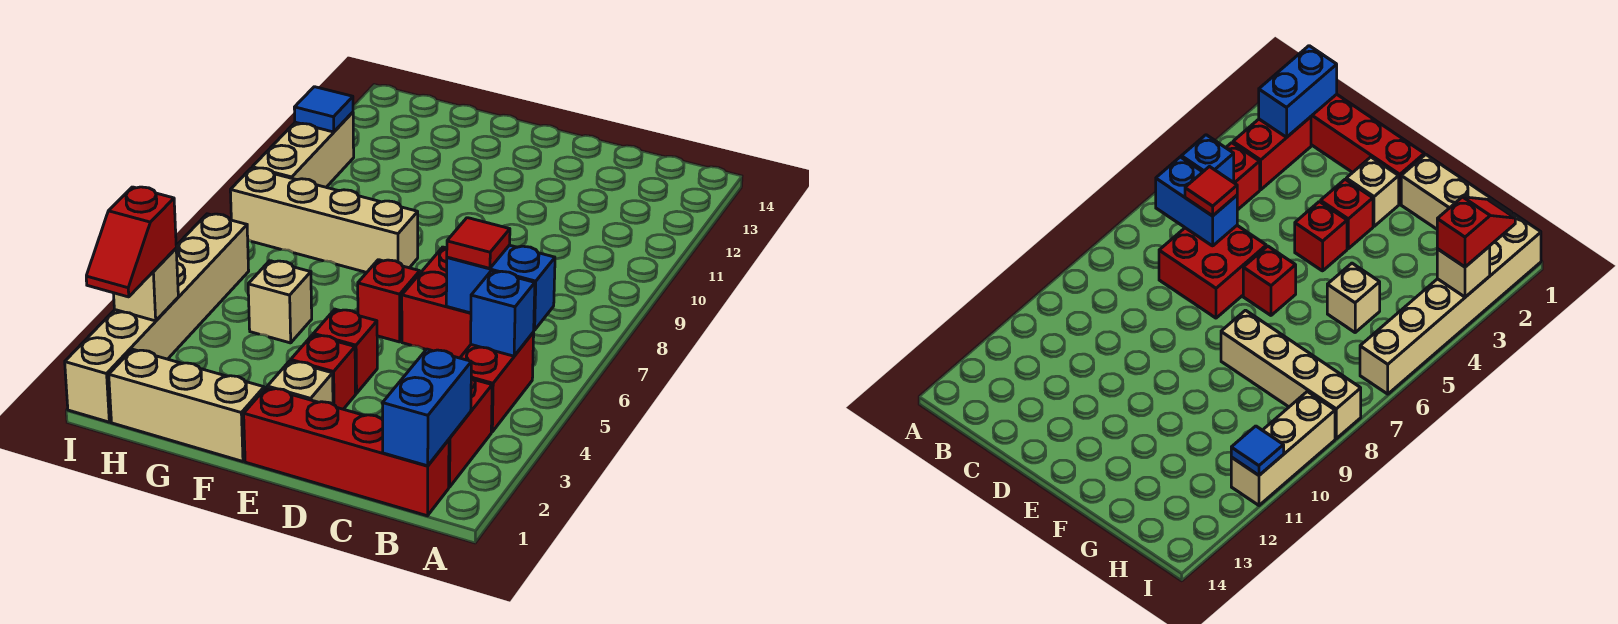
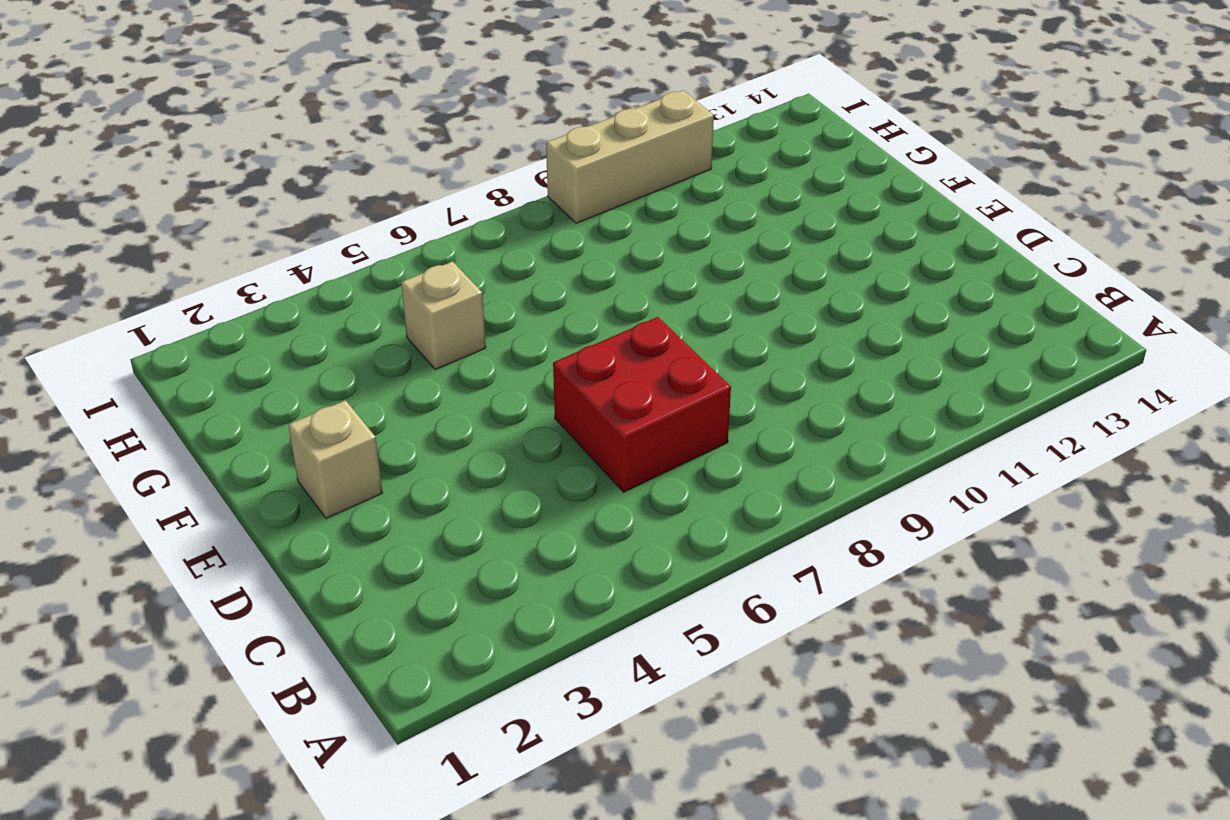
none -> red 1x4 brick [244,388,449,516]
none -> red 1x2 brick [449,377,492,487]
none -> red 1x2 brick [460,332,534,432]

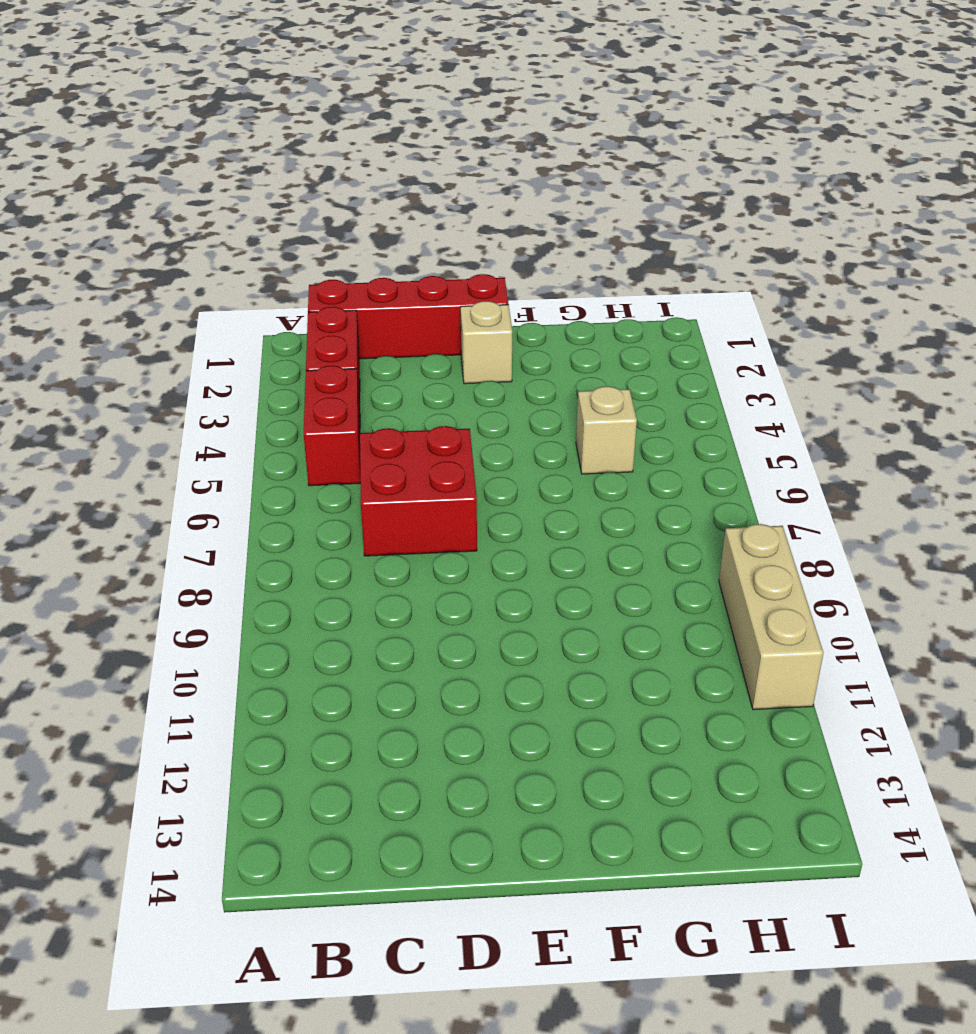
none -> red 1x1 brick [291,335,356,409]
none -> red 1x1 brick [313,309,377,394]
none -> red 1x1 brick [358,260,420,342]

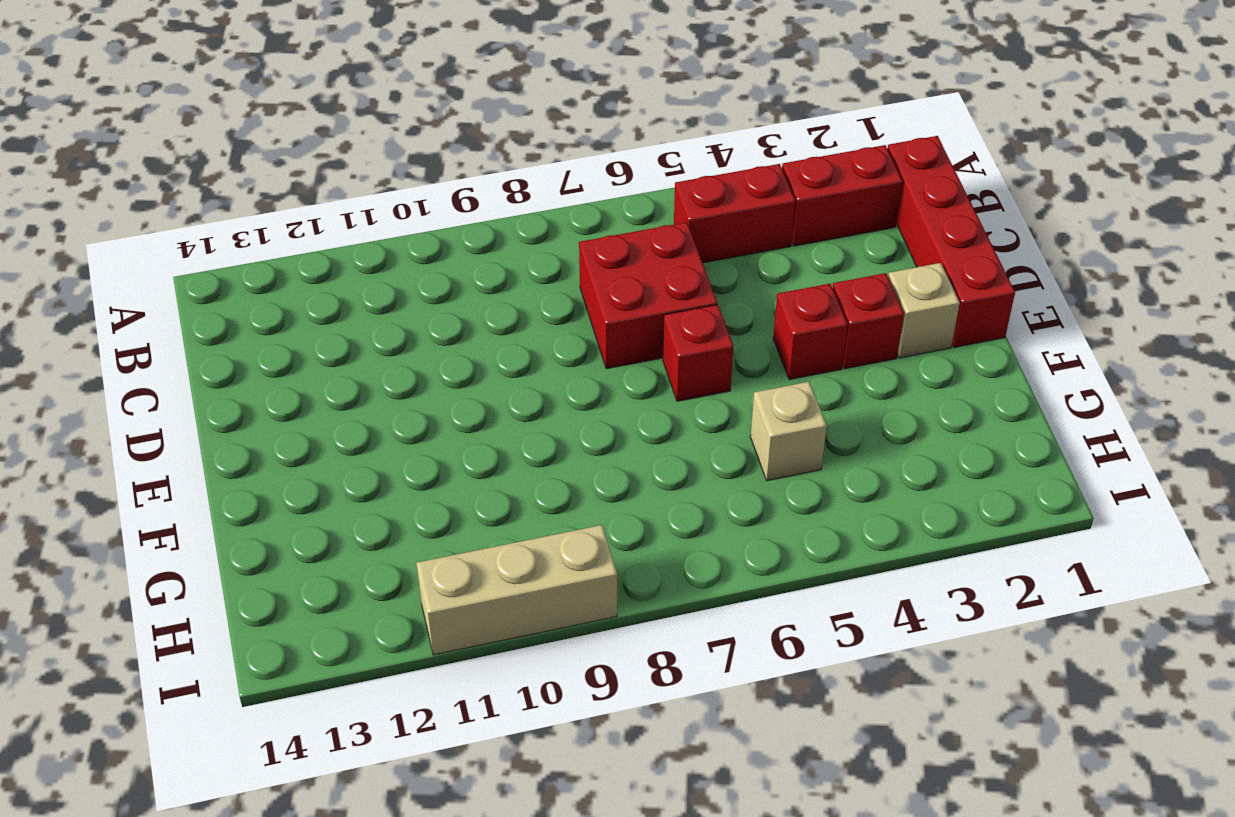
none -> tan 1x3 brick [109,349,264,461]
none -> tan 1x4 brick [230,168,418,272]
none -> tan 1x6 brick [65,214,249,422]

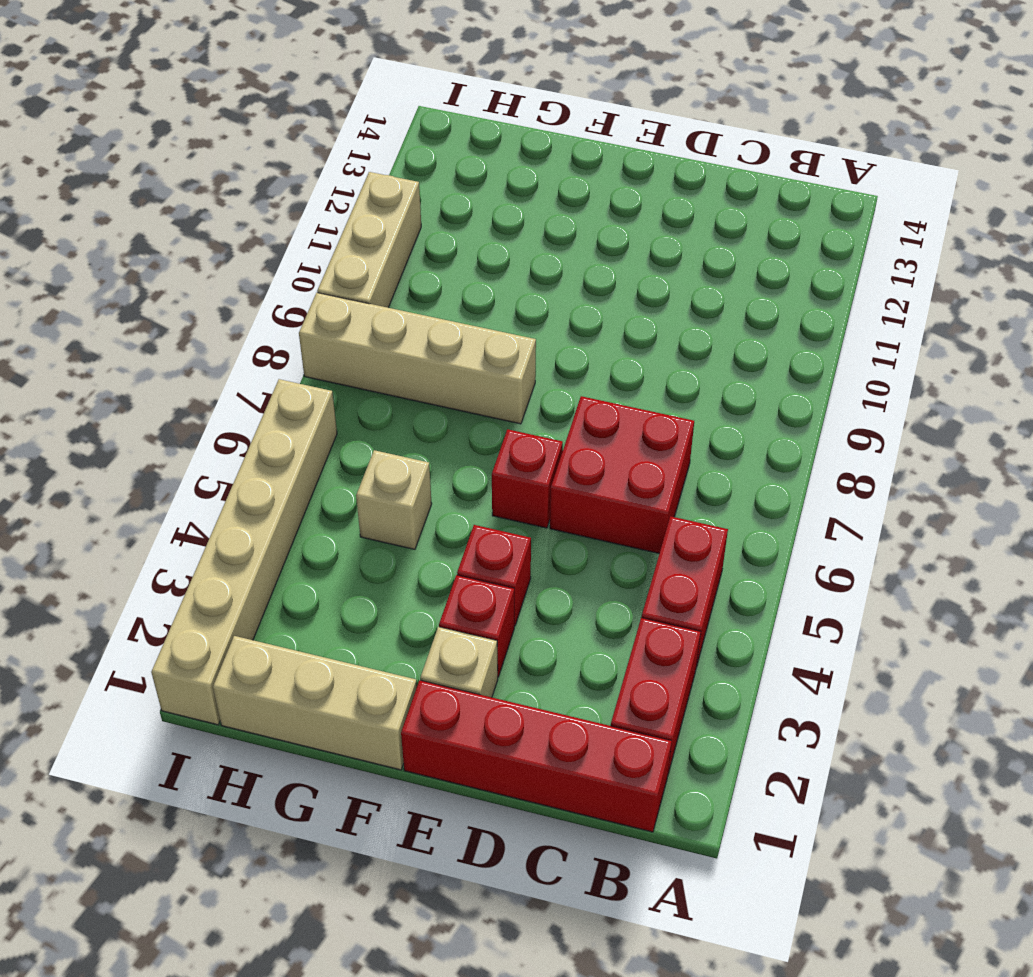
none -> blue 1x2 brick [382,349,471,466]
none -> blue 1x1 brick [471,271,535,356]
none -> blue 1x2 brick [446,245,555,330]

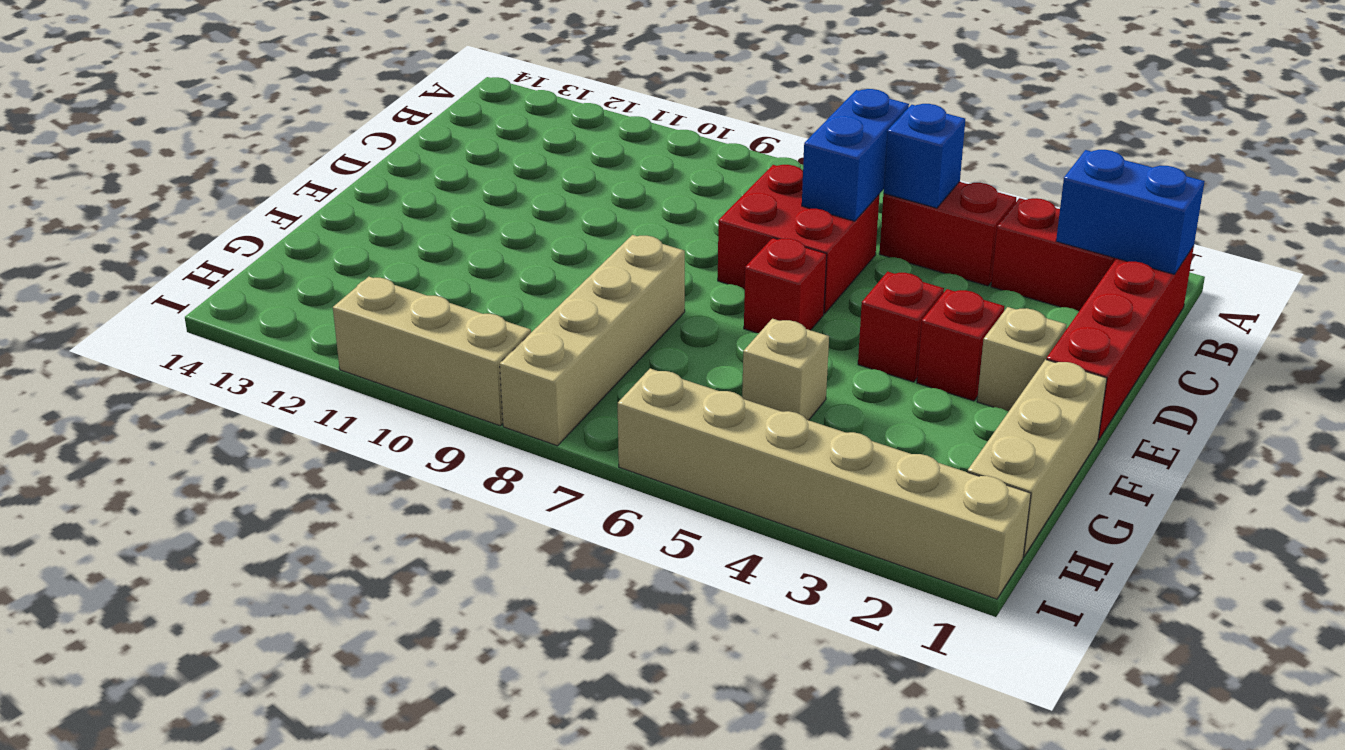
none -> tan 1x1 brick [114,249,178,321]
none -> blue 1x1 tile [294,87,353,132]
none -> red 1x1 tile [447,218,510,268]

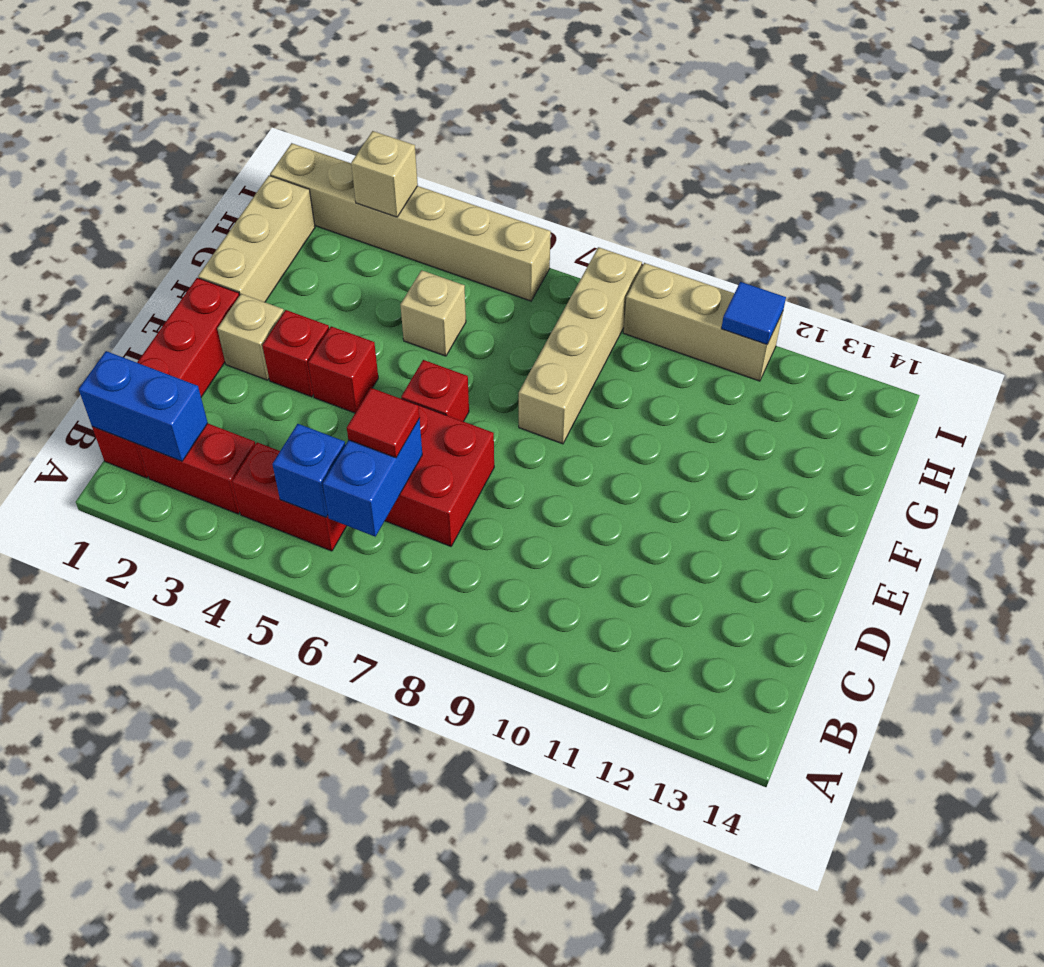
none -> red 1x2 slope [86,187,176,297]

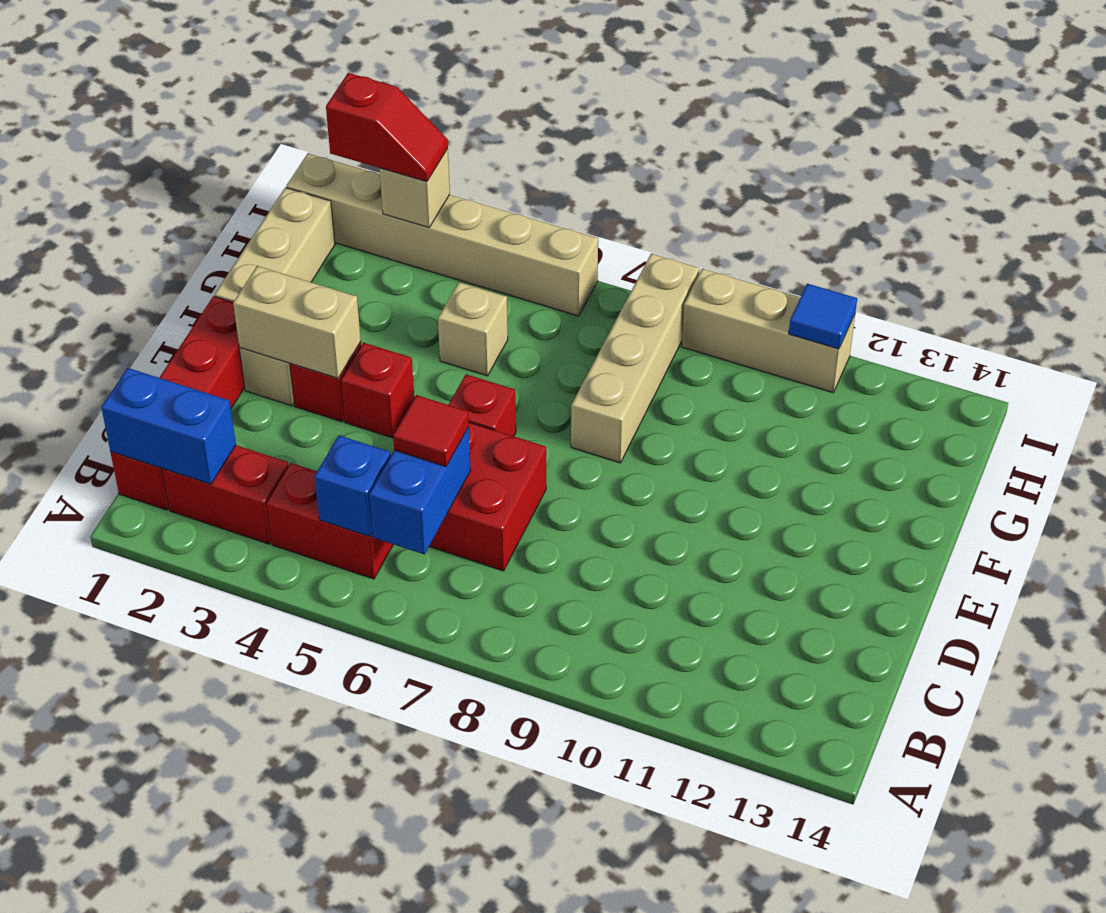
tan 1x2 brick [233,266,361,378] -> none
red 1x2 slope [326,73,448,182] -> red 1x2 slope turned to [86,187,176,297]

